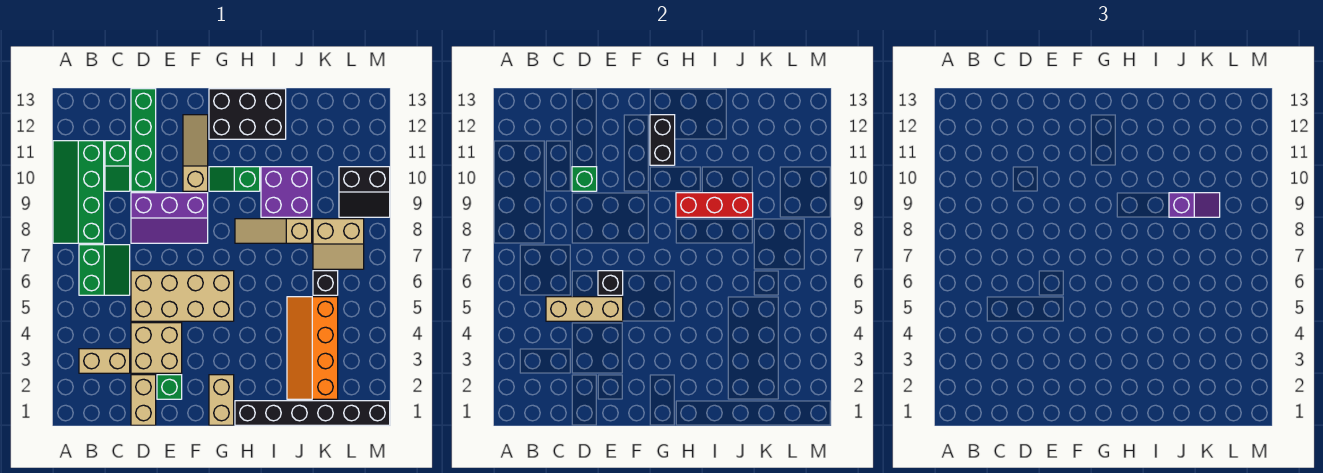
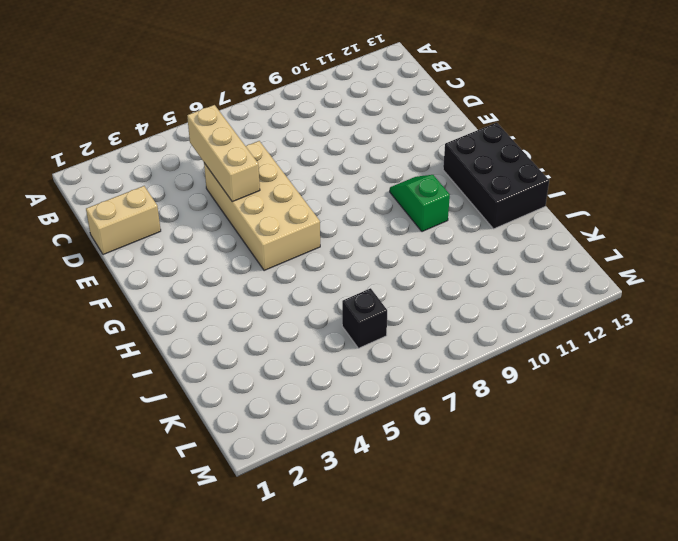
none -> green 2x4 slope [53,141,104,243]
none -> tan 1x2 brick [79,349,130,373]
none -> green 2x2 slope [79,245,130,295]

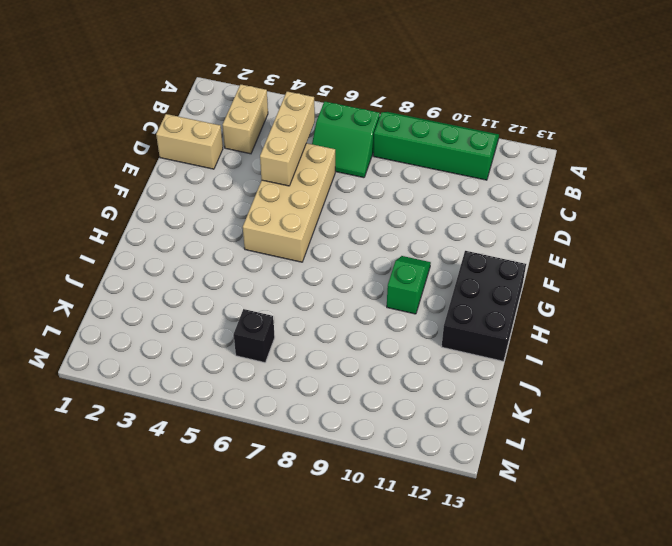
none -> green 1x2 slope [105,141,130,191]
none -> tan 2x2 brick [131,323,182,373]
none -> purple 2x3 slope [131,193,208,243]

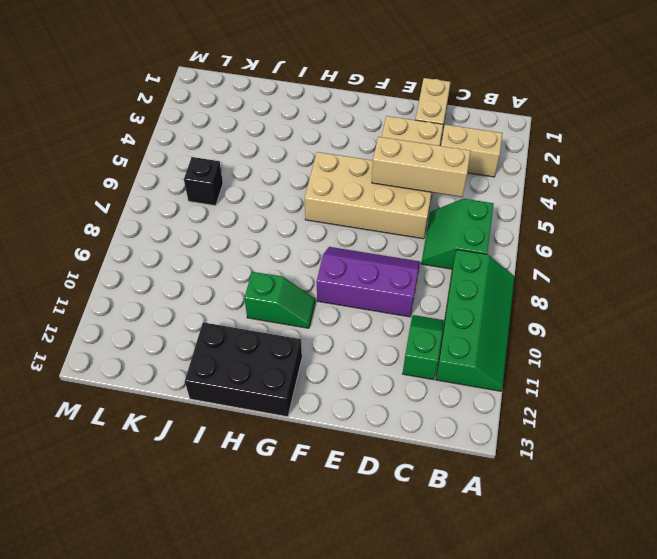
none -> green 1x4 brick [131,89,156,191]
none -> green 1x1 brick [157,375,182,399]
none -> tan 1x3 slope [183,115,208,191]

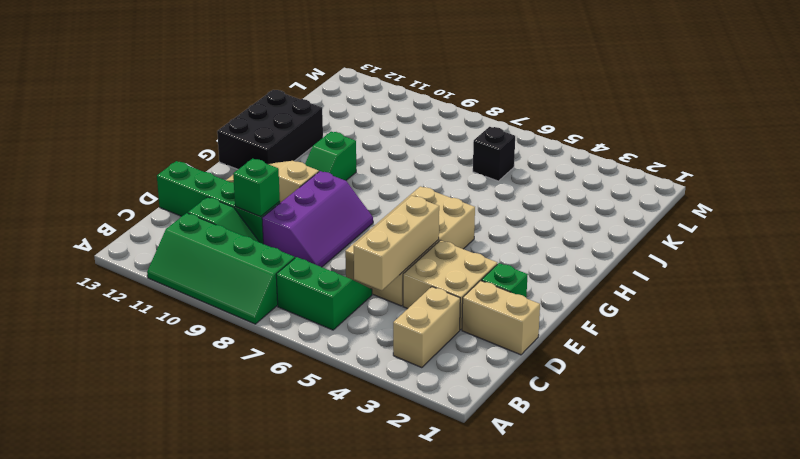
none -> tan 1x2 brick [209,375,234,425]
none -> black 1x6 brick [235,401,390,425]
none -> tan 1x3 slope [235,219,312,243]

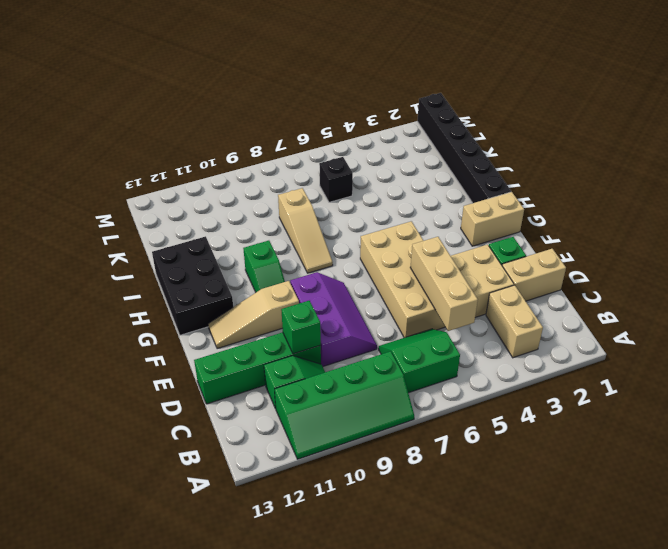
none -> purple 2x2 brick [261,167,312,217]
none -> orange 2x4 slope [287,297,338,399]
none -> tan 2x2 slope [313,219,364,269]

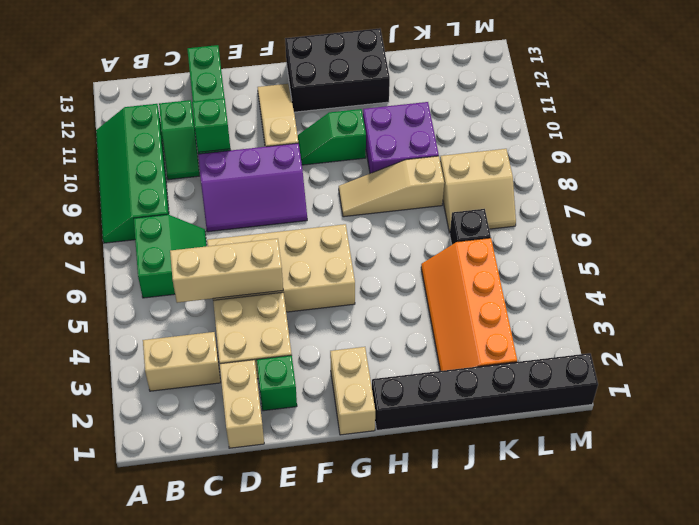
none -> black 2x2 slope [339,167,390,217]
none -> black 1x1 brick [598,271,623,295]
none -> black 1x2 brick [650,115,675,165]

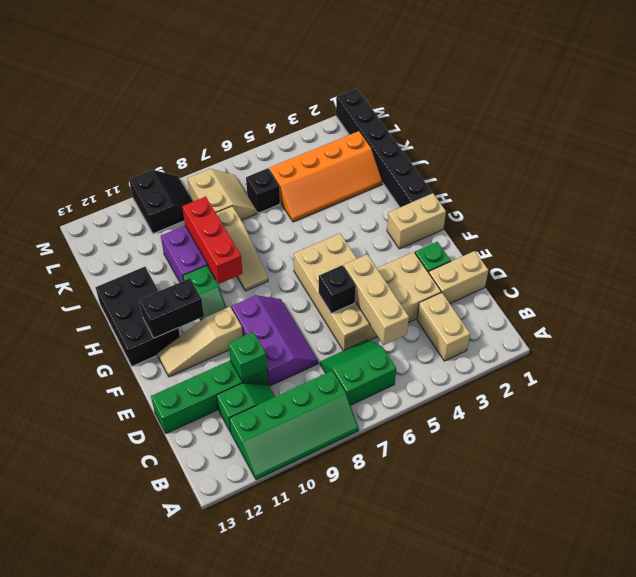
none -> purple 1x2 slope [1169,193,1220,217]

